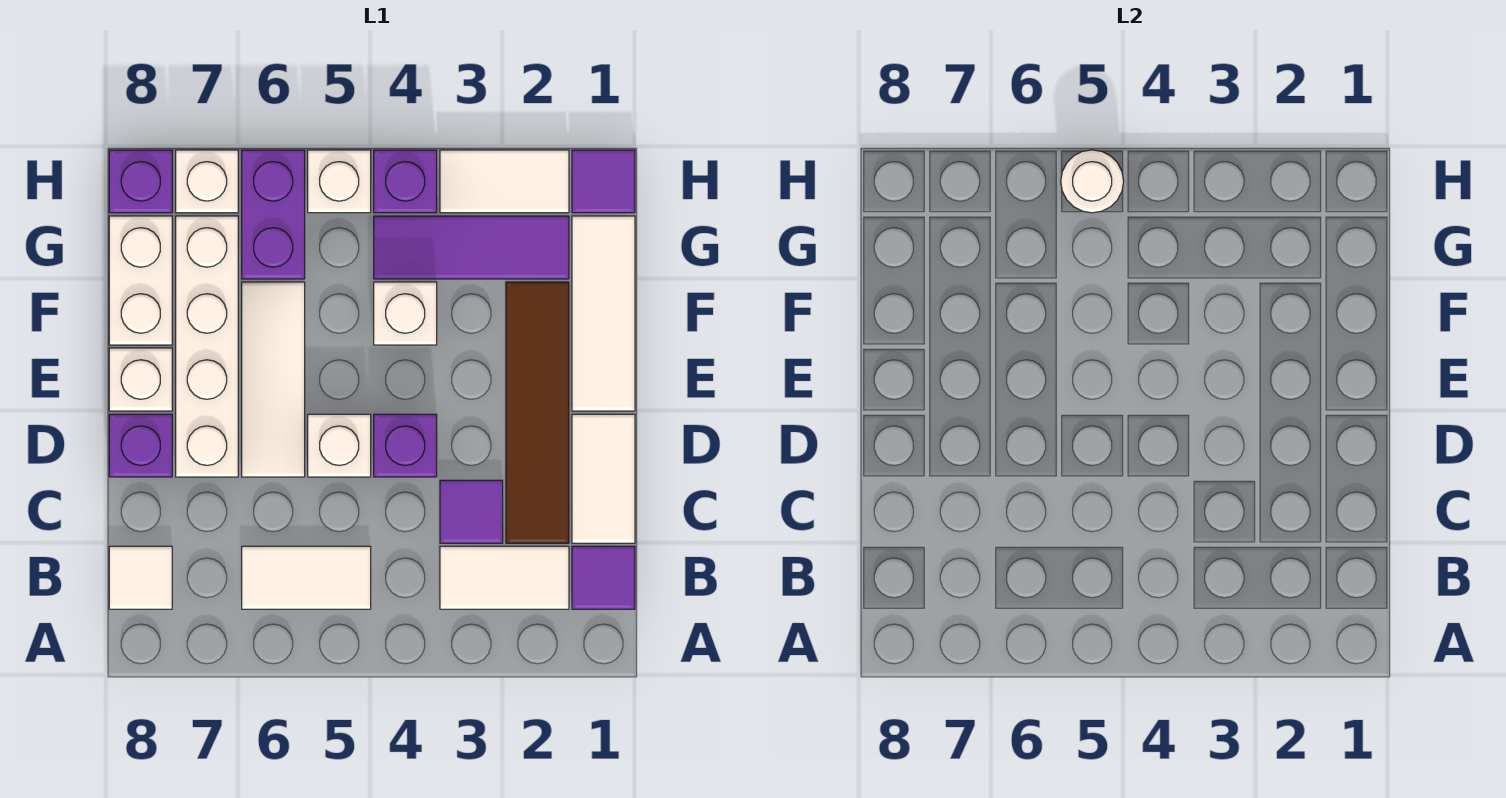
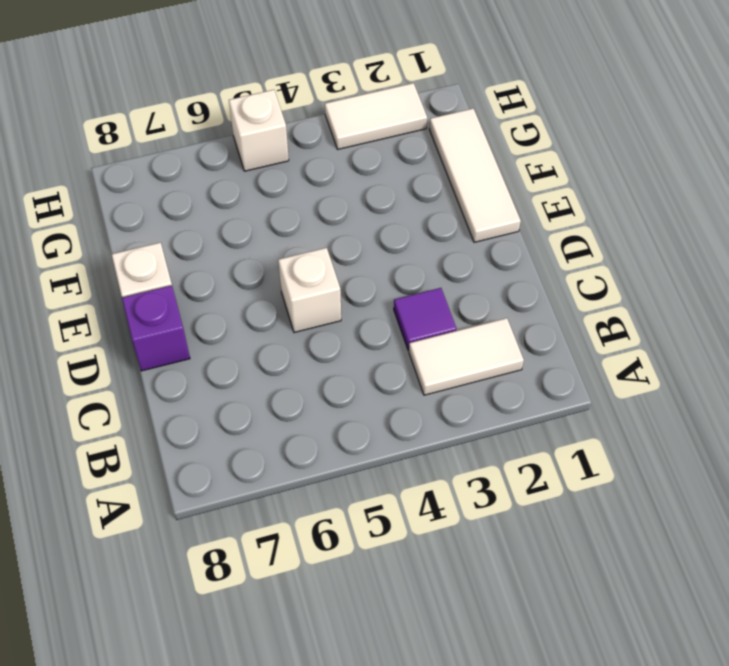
none -> purple 1x1 tile [572,546,635,609]
none -> white 1x2 tile [242,546,371,609]
none -> white 1x1 tile [109,546,172,609]

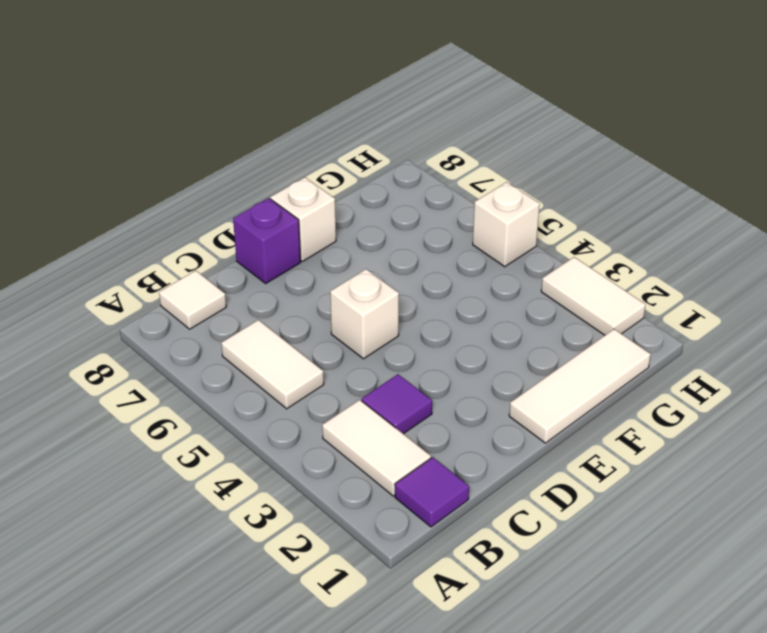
none -> white 1x2 tile [572,414,635,543]
none -> brown 1x4 tile [506,282,569,543]
none -> purple 1x1 brick [374,414,437,477]

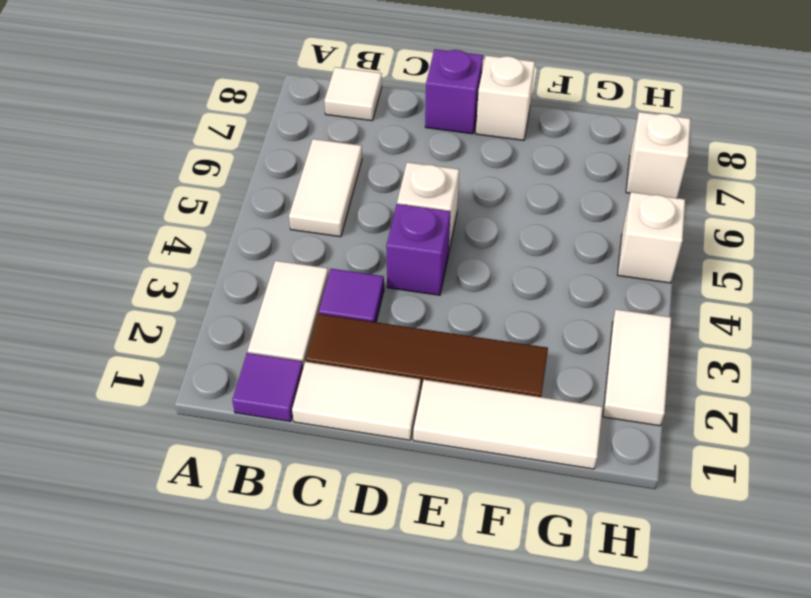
none -> white 1x3 tile [242,282,305,477]
none -> white 1x4 brick [176,216,238,477]
none -> white 1x1 brick [374,282,437,345]

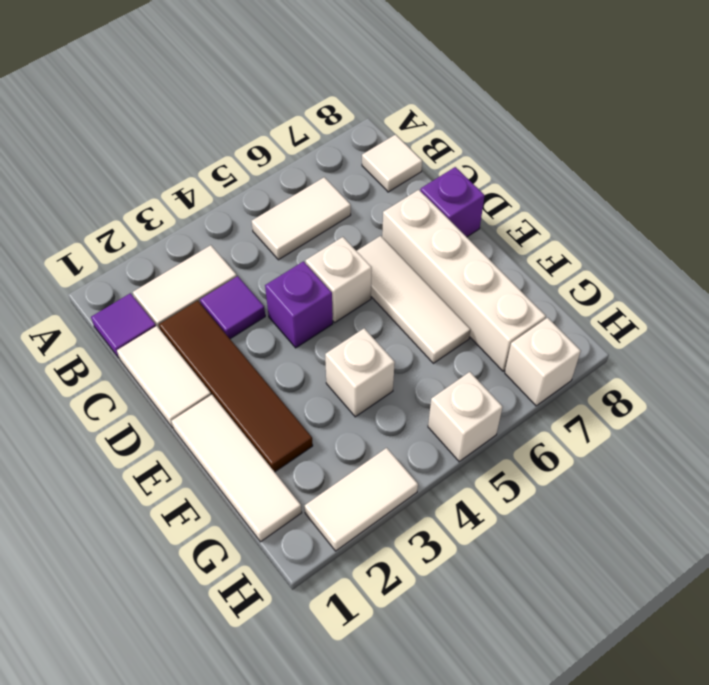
none -> white 1x1 brick [109,348,172,411]
none -> white 1x2 brick [109,216,172,345]
none -> purple 1x3 tile [374,216,569,279]

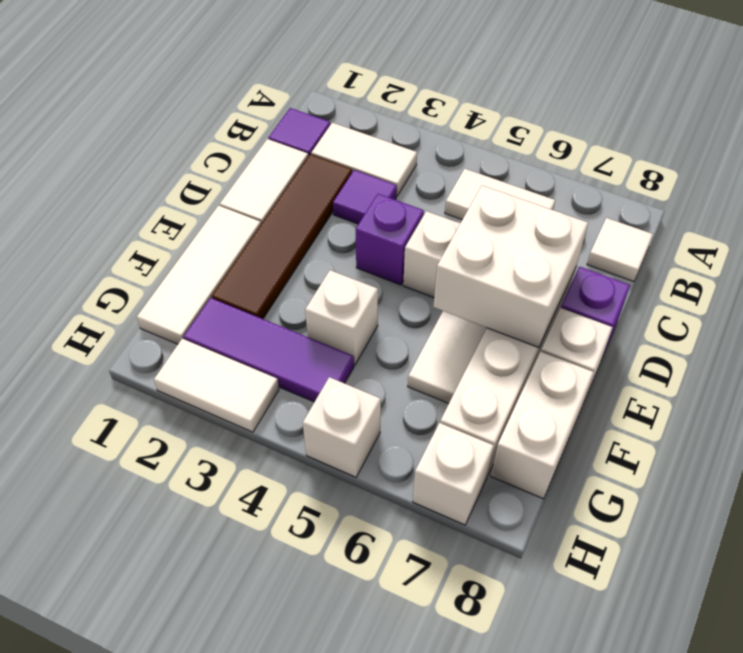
white 2x2 brick [433,185,588,348] -> none
none -> purple 1x2 brick [242,150,305,279]
none -> purple 1x1 tile [572,150,635,213]
none -> purple 1x1 brick [374,150,437,213]

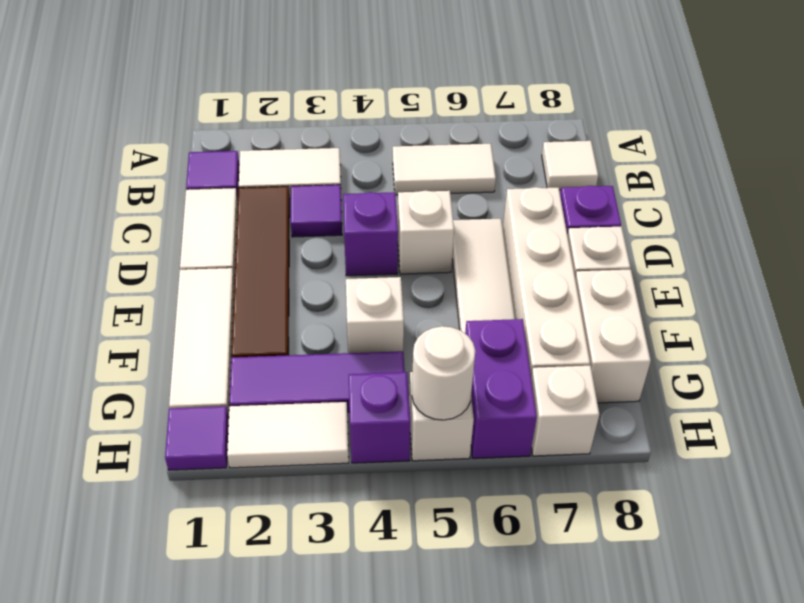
none -> purple 1x1 brick [109,150,172,213]

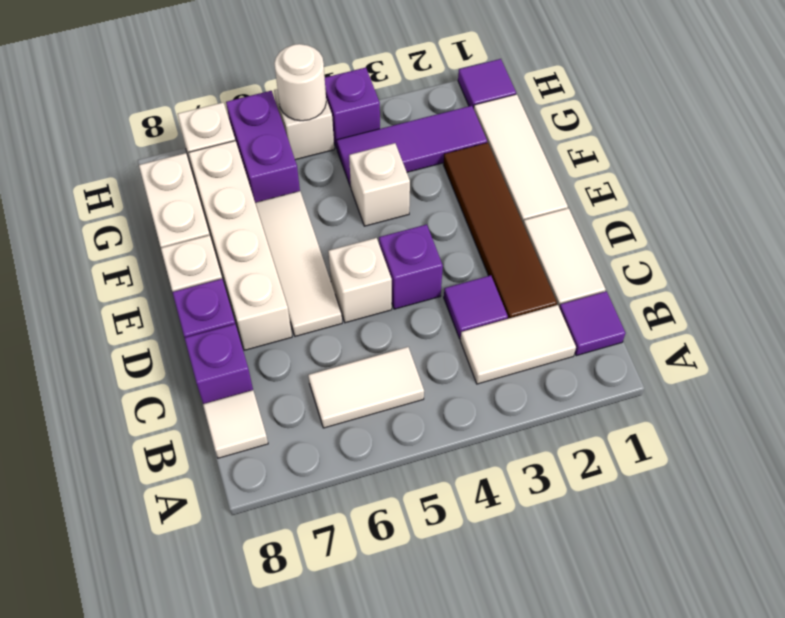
purple 1x1 brick [185,324,253,404] -> purple 1x1 brick moved to [109,150,172,213]
none -> white 1x2 tile [440,150,569,213]

